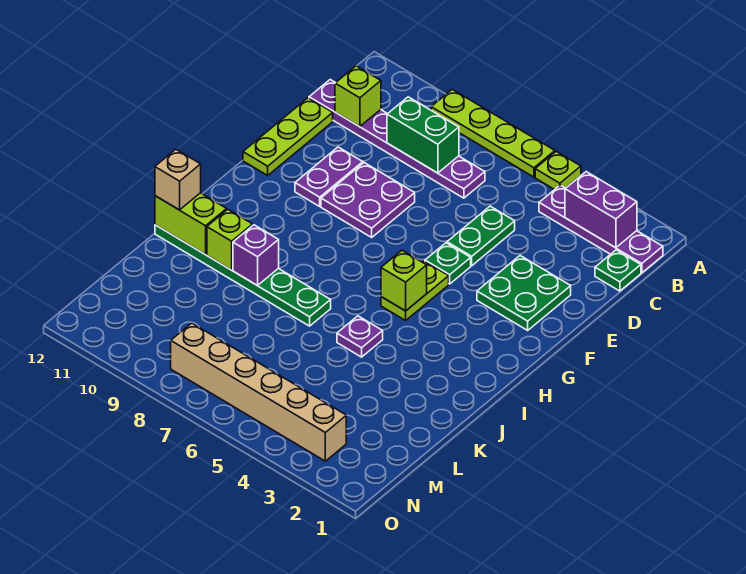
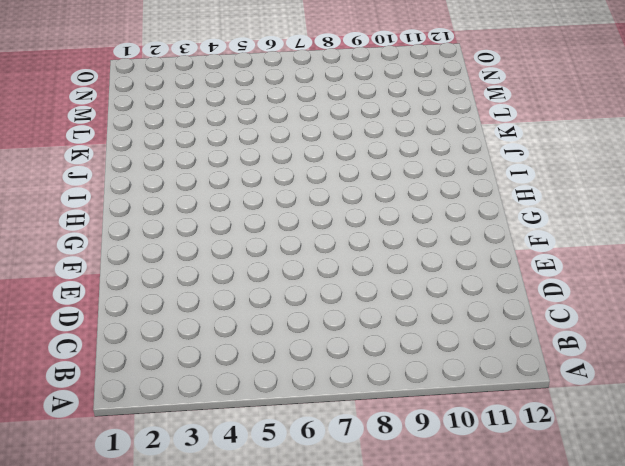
none -> lime 1x1 plate [535,151,581,190]
none -> lime 1x4 plate [431,89,555,177]
none -> purple 1x4 plate [539,185,663,273]

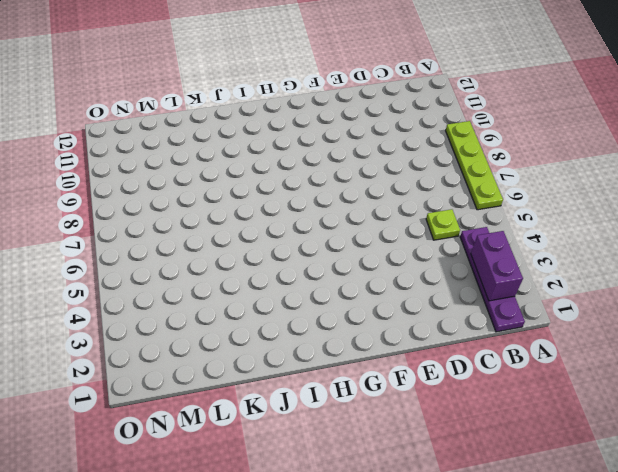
lime 1x1 plate [426,209,460,240] -> lime 1x1 plate moved to [535,151,581,190]
none -> green 1x1 plate [595,250,641,291]
none -> purple 1x6 plate [309,80,485,198]
none -> green 1x2 plate [447,206,515,266]

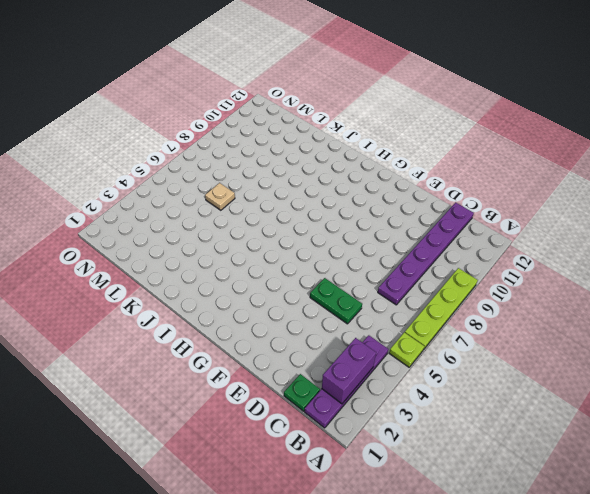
tan 1x1 plate [205,183,235,210] -> none
none -> lime 1x3 plate [243,98,333,175]
none -> green 2x2 plate [477,256,571,330]
none -> purple 2x2 plate [321,163,415,237]

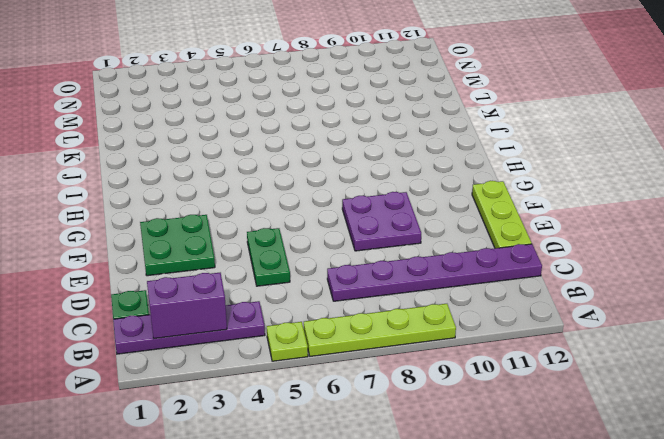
none -> purple 1x2 plate [295,147,363,206]
none -> green 1x1 plate [425,243,471,284]
none -> lime 1x2 plate [381,261,449,320]

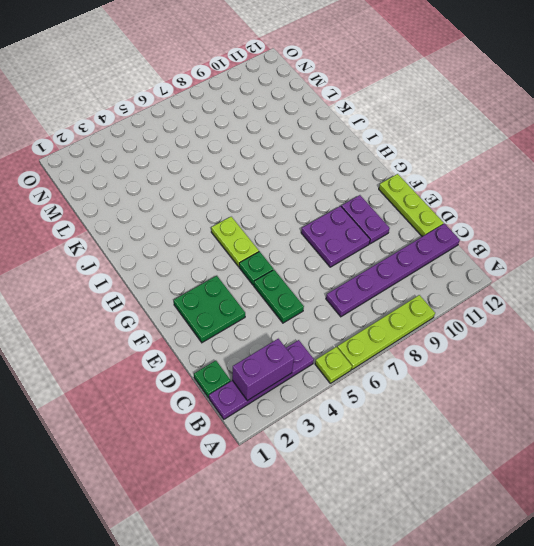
none -> purple 1x1 plate [337,316,383,357]
none -> green 1x6 plate [155,225,331,326]
none -> tan 1x6 brick [171,323,346,461]

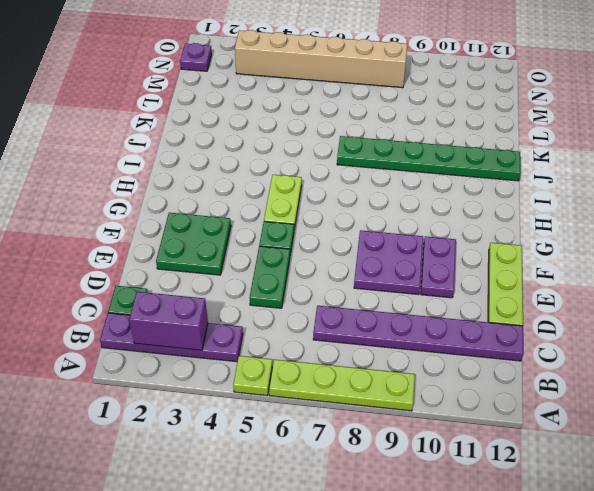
purple 1x1 plate [180,43,212,71] -> purple 1x1 plate moved to [337,316,383,357]
none -> green 1x2 brick [387,97,459,173]
none -> lime 1x1 brick [335,66,381,127]
none -> lime 1x1 brick [381,250,427,311]

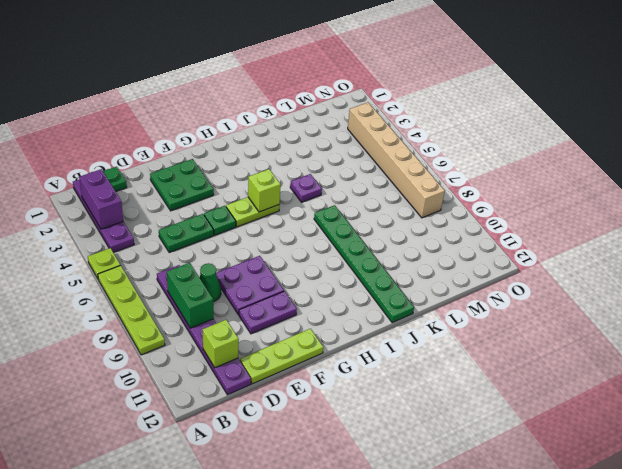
green 1x1 cone [200,263,221,302] -> none
none -> purple 1x1 brick [233,225,279,285]
none -> lime 1x1 brick [207,210,253,270]
none -> lime 1x2 brick [155,193,227,254]

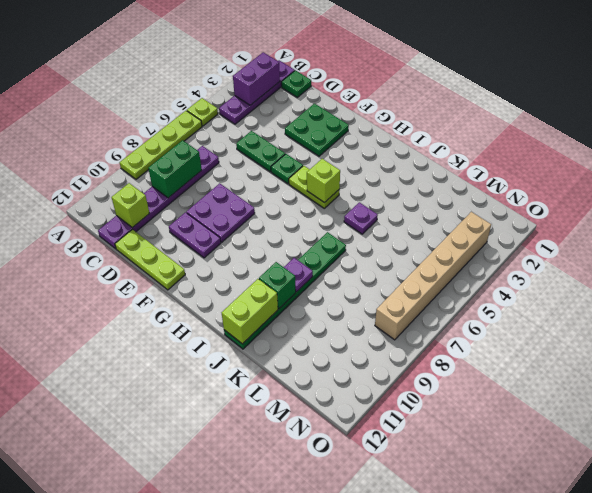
purple 1x1 plate [284,258,313,292] -> purple 1x1 brick [233,225,279,285]
green 1x1 brick [259,262,296,309] -> lime 1x1 brick [207,210,253,270]
none -> tan 1x1 brick [155,149,201,210]

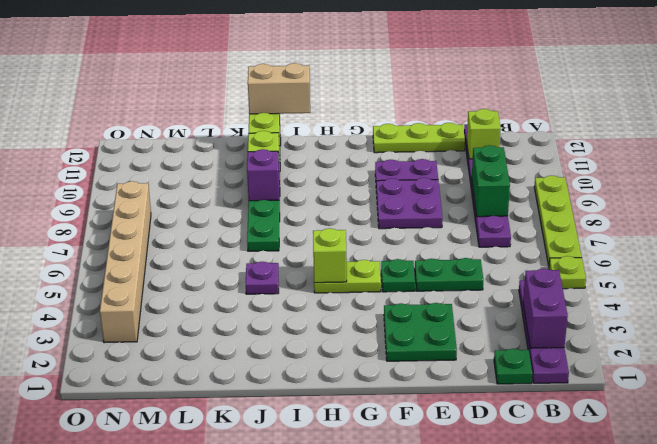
tan 1x2 brick [248,63,310,114] -> tan 1x1 brick [155,149,201,210]

